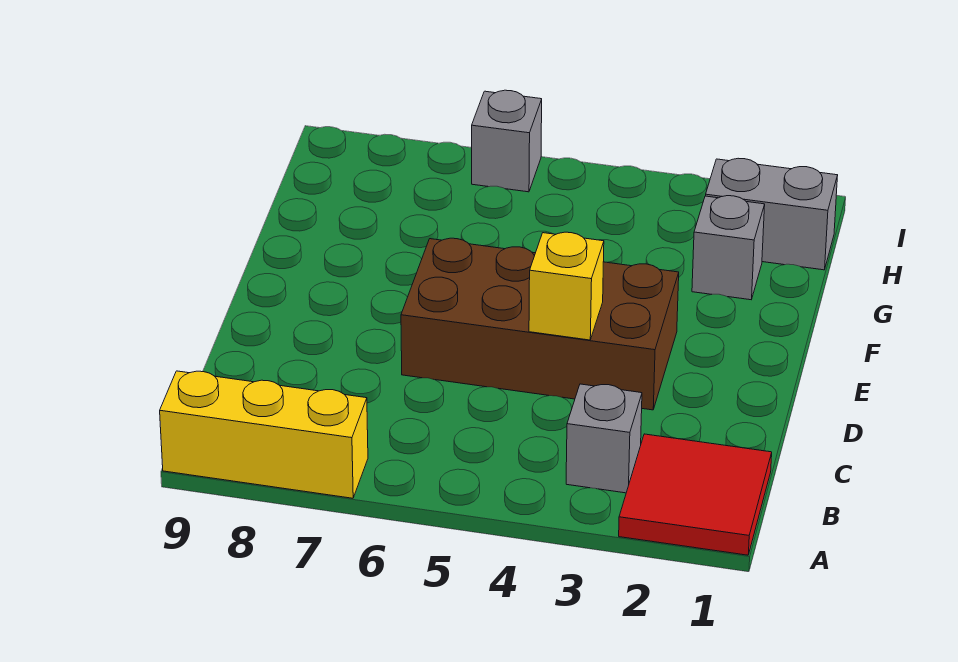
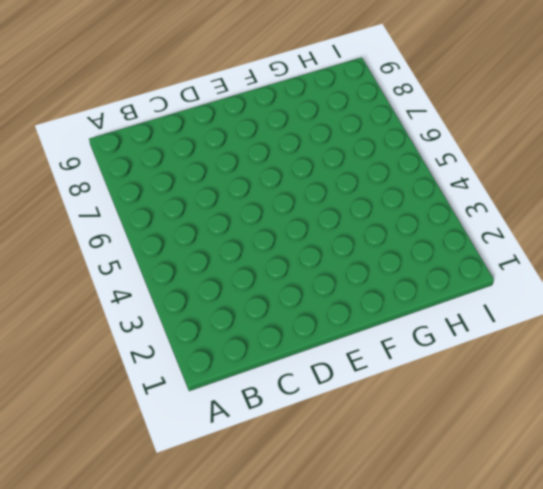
none -> red 2x2 tile [619,434,772,555]
none -> yellow 1x3 brick [160,371,368,498]

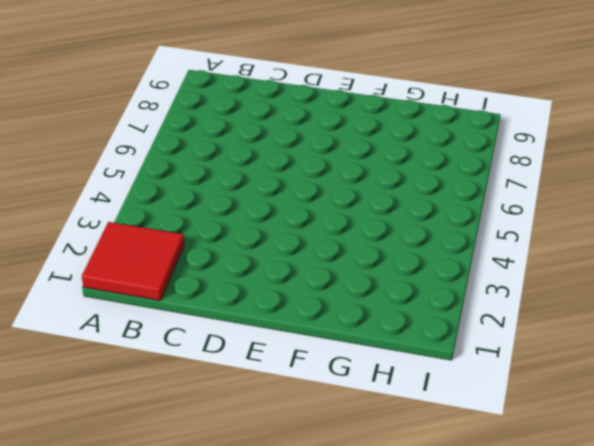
none -> yellow 1x3 brick [160,371,368,498]
none -> grey 1x1 brick [566,384,642,493]

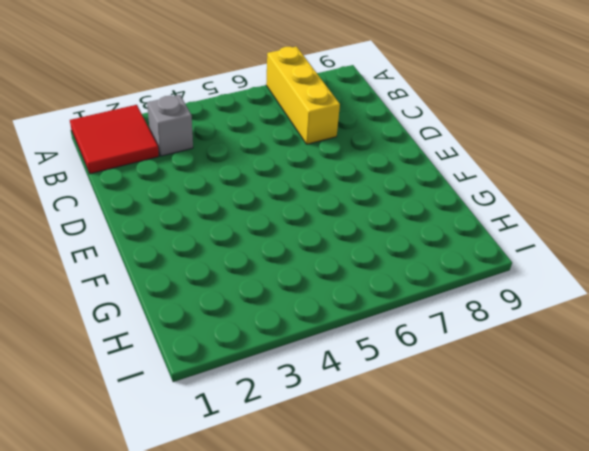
yellow 1x3 brick [266,47,340,144] -> yellow 1x3 brick turned to [160,371,368,498]
none -> brown 2x4 brick [401,238,679,410]
none -> grey 1x1 brick [692,196,765,300]

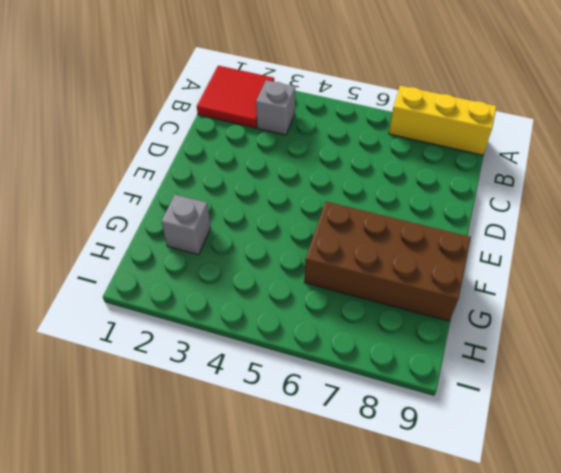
brown 2x4 brick [304,202,471,321] -> brown 2x4 brick moved to [401,238,679,410]
none -> grey 1x2 brick [706,158,838,270]
none -> grey 1x1 brick [472,90,542,192]

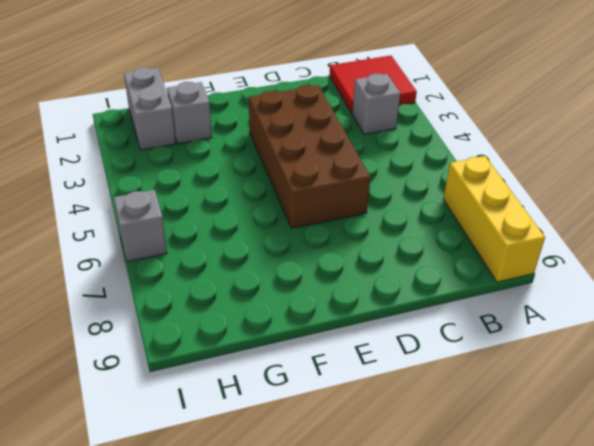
none -> yellow 1x1 brick [529,232,604,340]

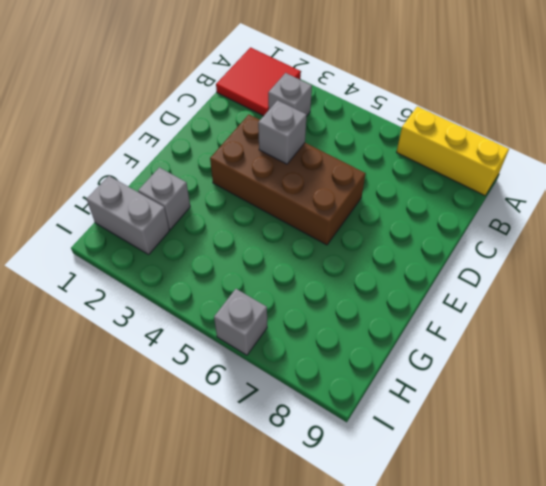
grey 1x1 brick [258,100,307,164] -> yellow 1x1 brick [529,232,604,340]

